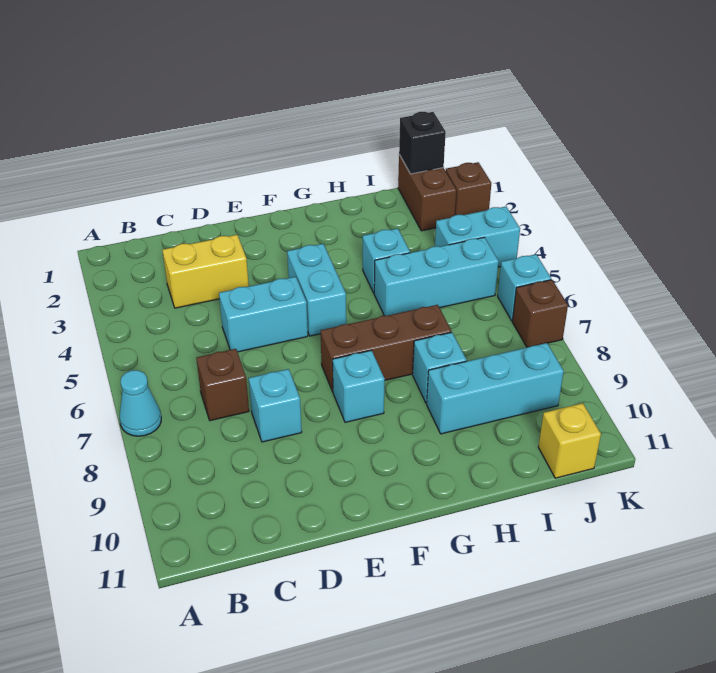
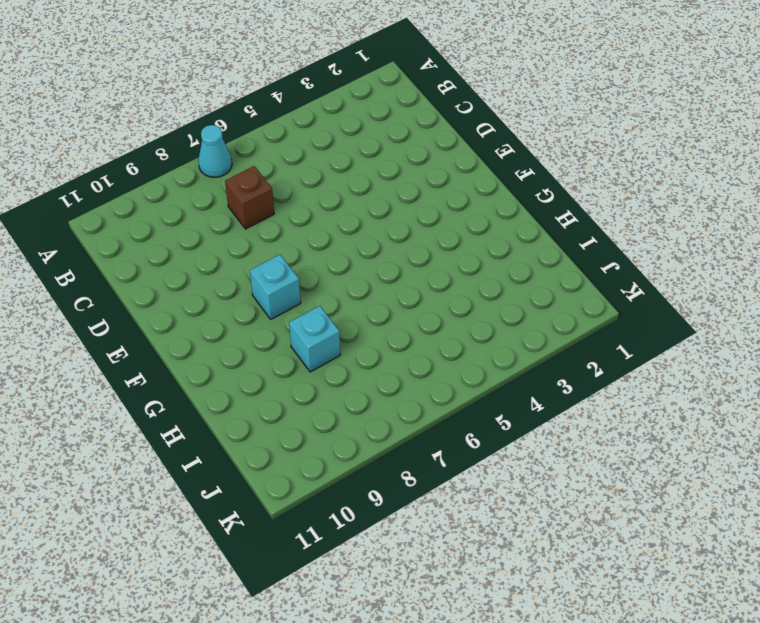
none -> yellow 1x2 brick [162,235,249,308]
none -> cyan 1x2 brick [219,277,308,352]
none -> cyan 1x1 brick [249,369,302,442]

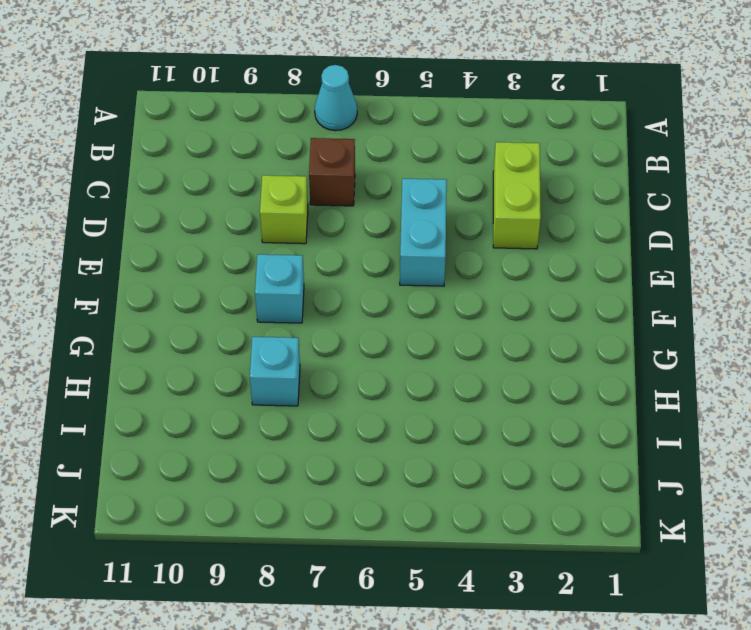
lime 1x2 brick [493,142,541,249] -> yellow 1x2 brick [162,235,249,308]
lime 1x1 brick [260,175,308,244] -> cyan 1x1 brick [249,369,302,442]
none -> cyan 1x2 brick [287,244,346,336]
none -> brown 1x3 brick [321,305,452,392]
none -> cyan 1x1 brick [363,228,410,293]

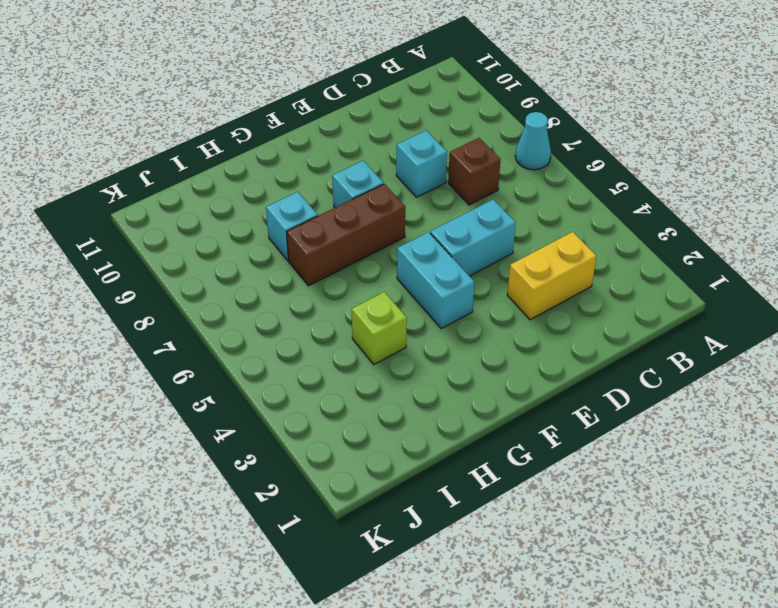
lime 1x1 brick [352,292,407,364] -> cyan 1x1 brick [363,228,410,293]
none -> cyan 1x3 brick [374,237,499,316]
none -> cyan 1x3 brick [427,343,564,434]
none -> brown 1x2 brick [398,155,456,231]

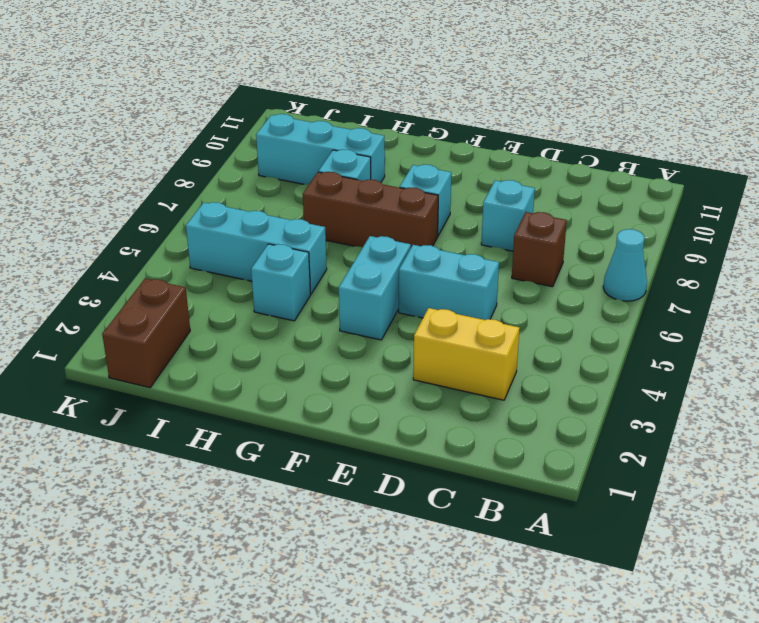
none -> cyan 1x2 brick [435,207,520,267]
none -> yellow 1x1 brick [538,403,601,478]
none -> brown 1x1 brick [446,162,491,215]

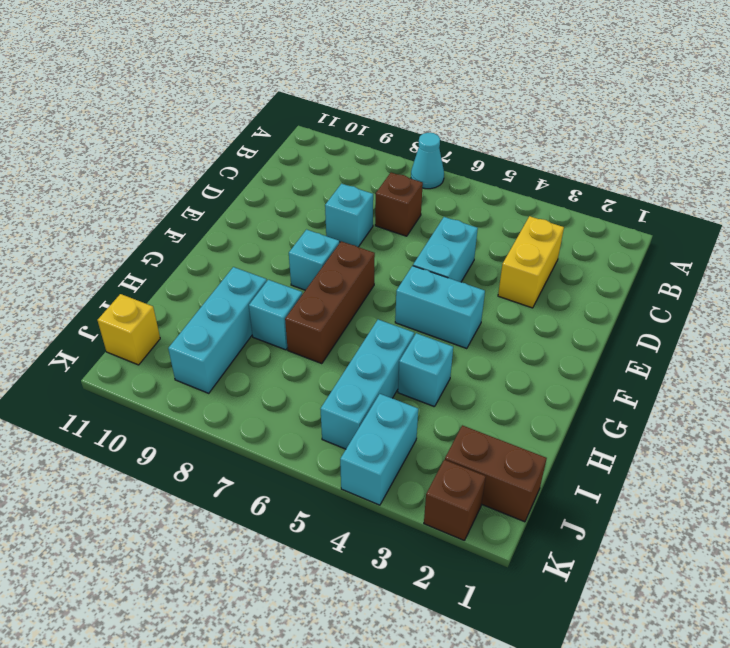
none -> cyan 1x1 brick [498,254,551,321]
none -> brown 1x1 brick [512,280,568,347]
none -> black 1x1 brick [399,112,446,174]

